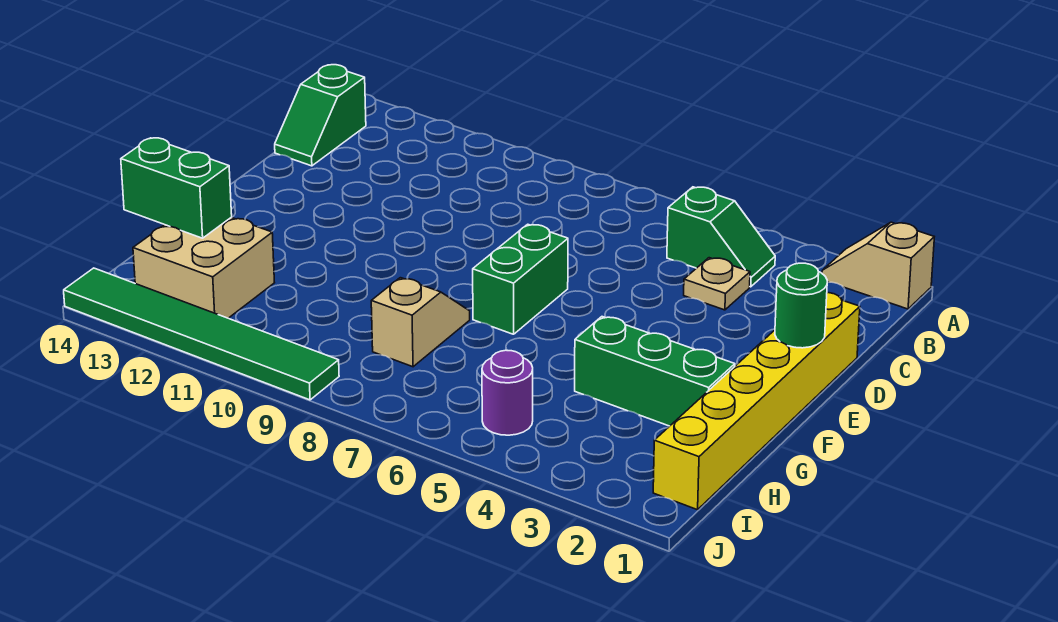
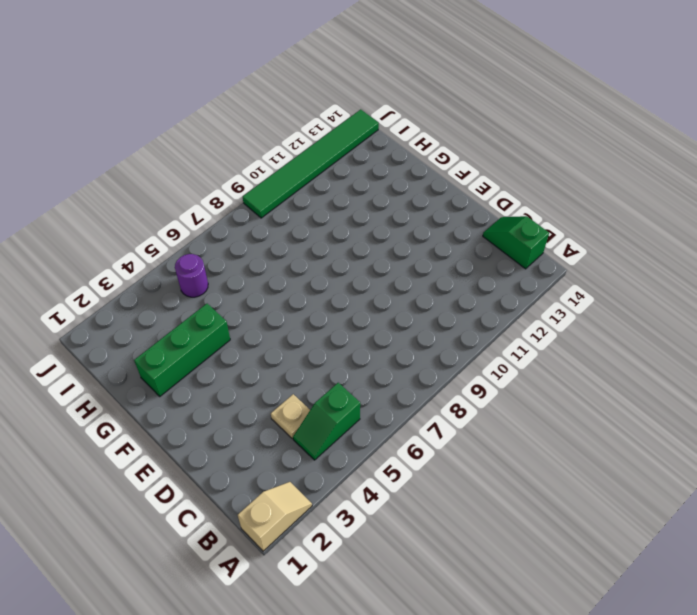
none -> yellow 1x6 brick [653,293,860,510]
none -> green 1x2 brick [473,224,568,334]
none -> tan 1x2 slope [371,278,470,367]

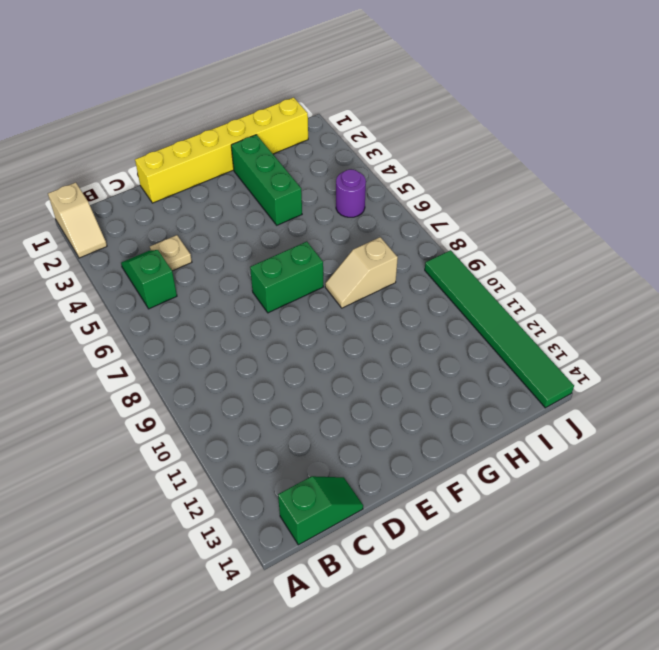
none -> tan 2x2 brick [133,217,275,318]
none -> green 1x1 round brick [775,263,827,348]
none -> green 1x2 brick [121,138,232,238]

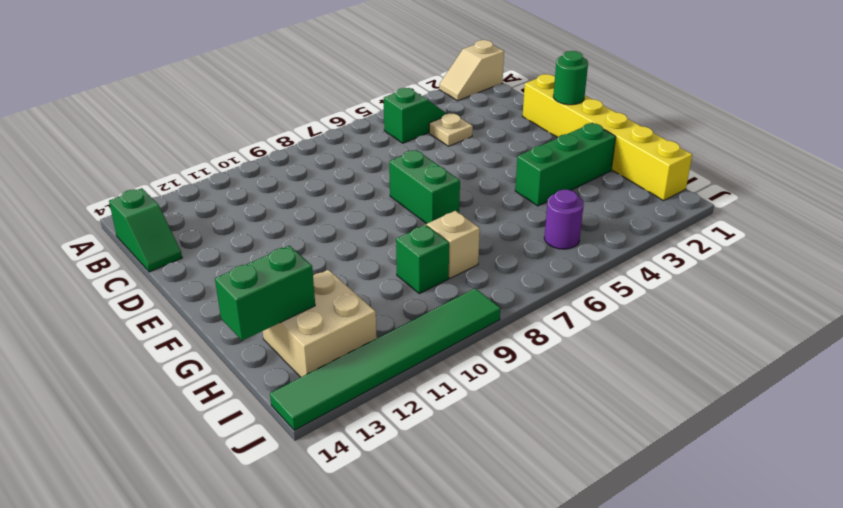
green 1x1 brick [396,225,449,294] -> none

